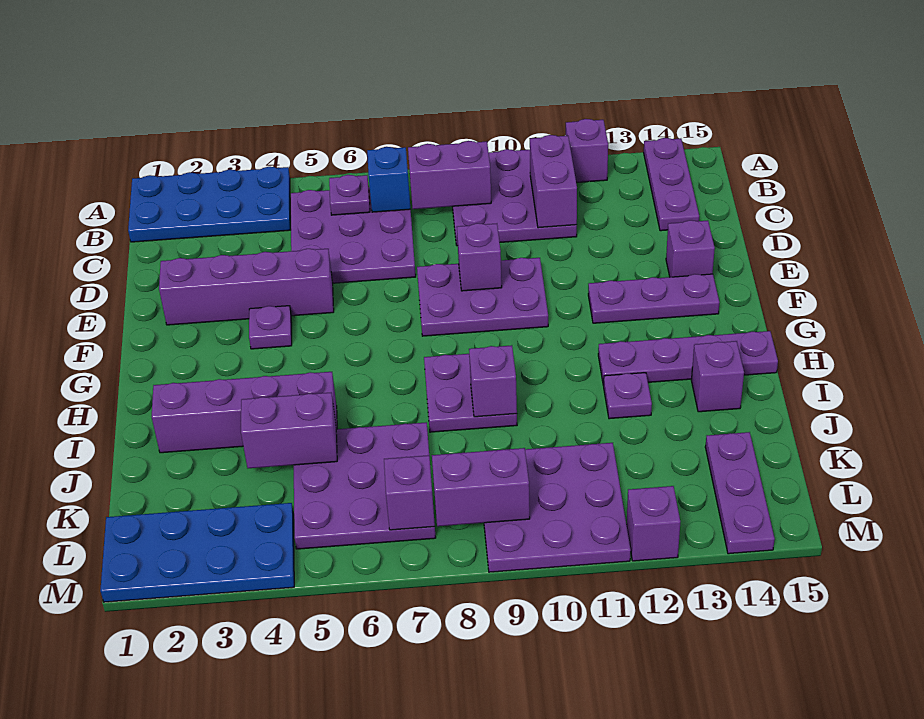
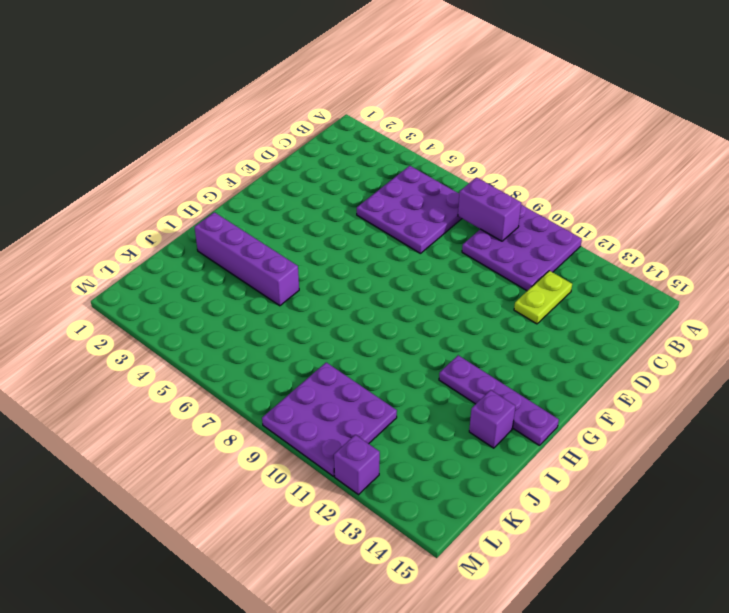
lime 1x2 plate [514,271,572,324] -> none
none -> blue 2x4 plate [128,167,290,242]
none -> purple 1x1 brick [566,119,608,183]
none -> purple 1x3 plate [644,138,699,231]

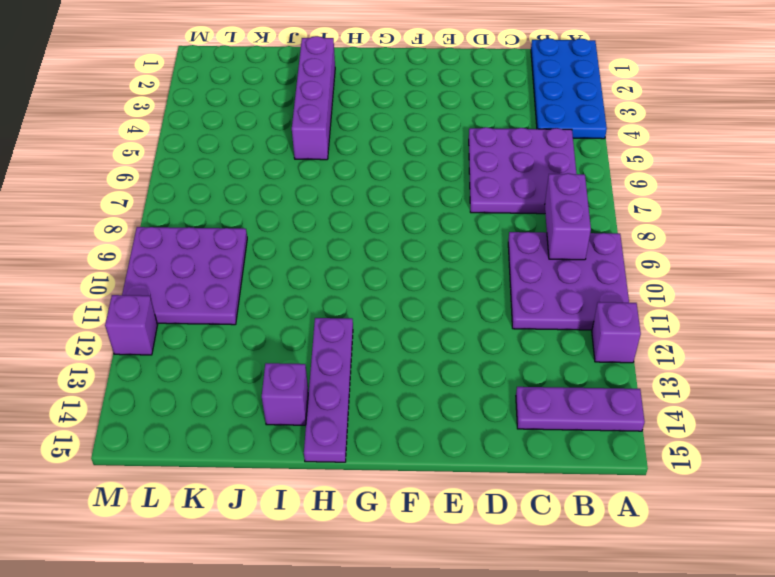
none -> purple 1x4 brick [159,249,334,325]
none -> purple 2x3 plate [417,258,548,336]
none -> purple 1x1 brick [666,220,715,277]

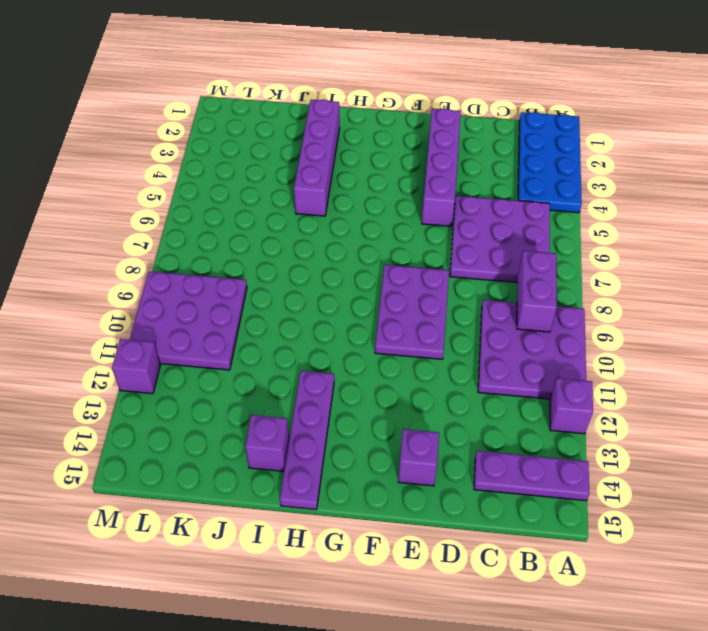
none -> purple 1x1 plate [249,306,292,349]
none -> purple 1x3 plate [588,274,719,323]
none -> purple 2x2 plate [424,354,517,432]

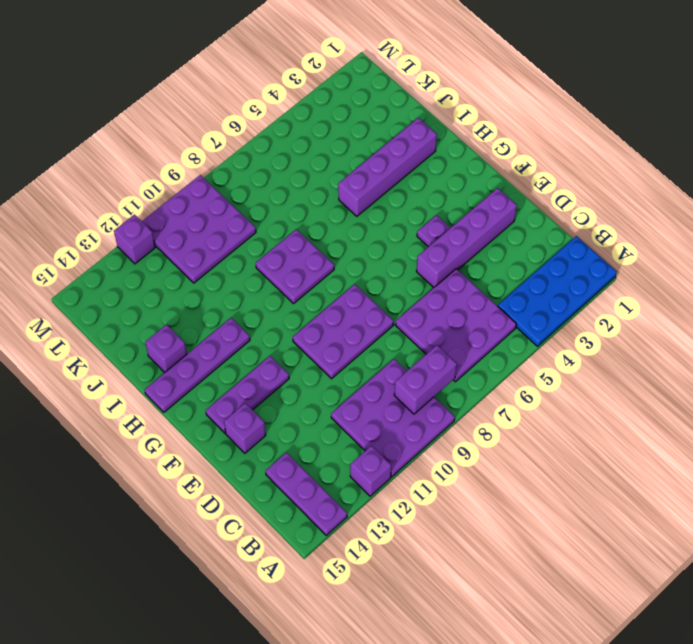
none -> purple 1x1 plate [604,373,652,419]
none -> purple 3x3 plate [294,422,436,549]
none -> purple 1x3 plate [705,432,775,554]

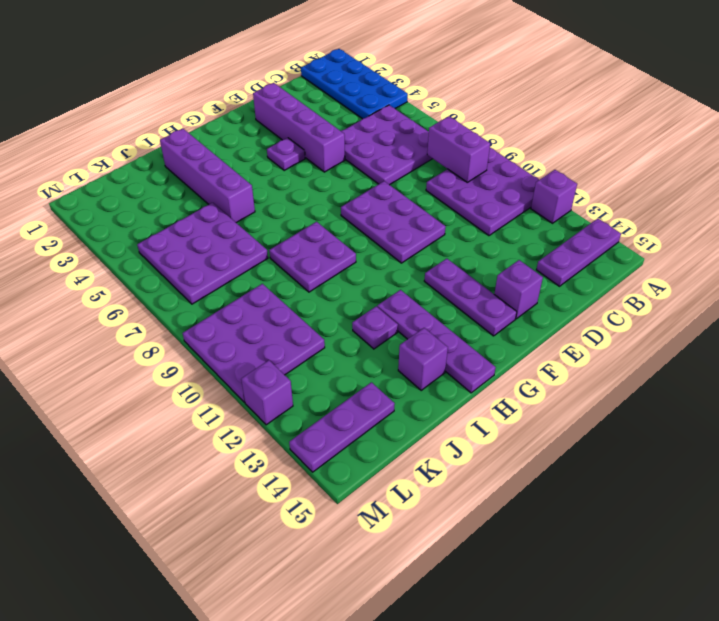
none -> blue 2x4 plate [100,503,294,602]
none -> purple 1x1 plate [329,175,370,215]
none -> blue 1x1 brick [367,147,410,212]

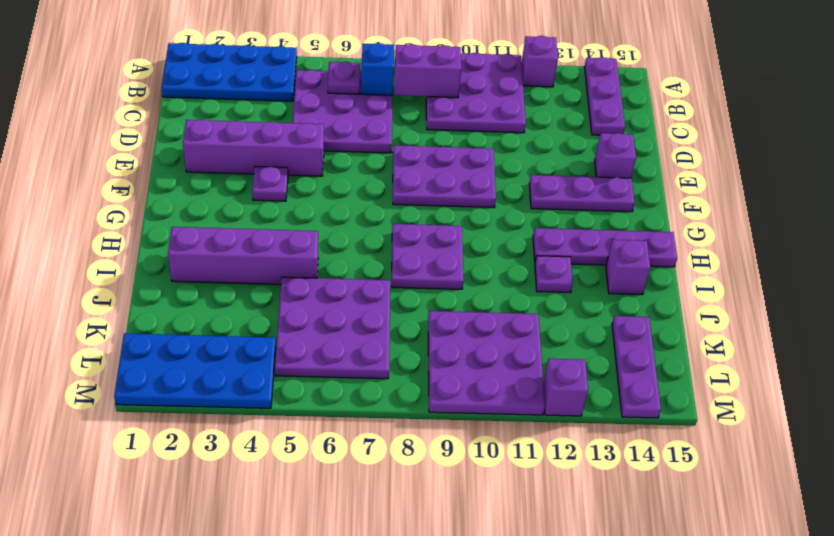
none -> purple 1x2 brick [530,135,577,228]
none -> purple 1x1 brick [457,223,502,291]
none -> purple 1x1 brick [469,345,517,417]

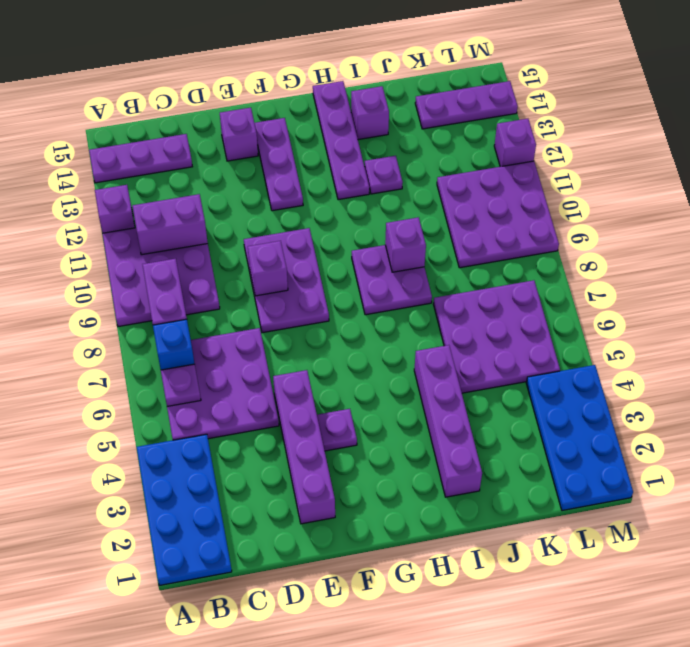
none -> purple 1x2 brick [241,393,337,468]
none -> purple 1x1 brick [384,455,435,530]
none -> purple 1x2 brick [432,448,530,526]

